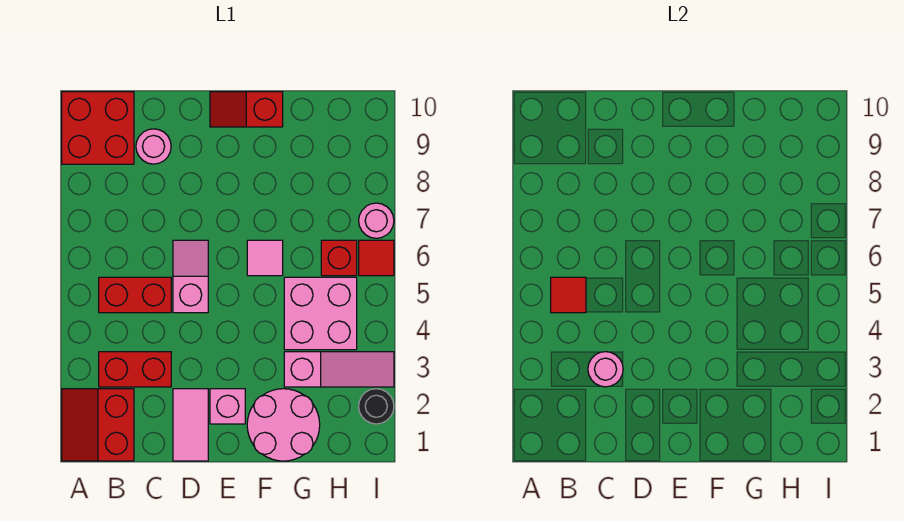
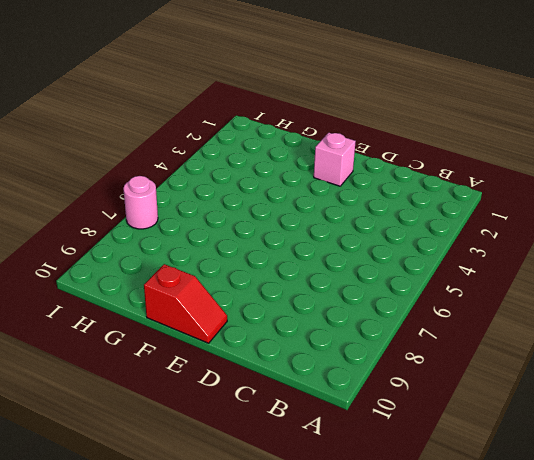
none -> red 2x2 slope [62,389,134,461]
none -> red 2x2 brick [62,92,134,164]
none -> red 1x2 brick [99,352,171,387]

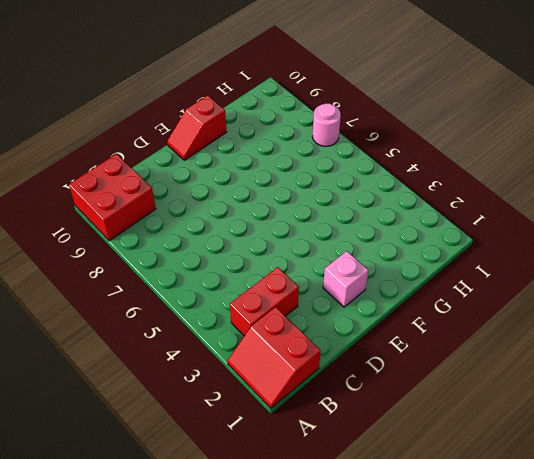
none -> red 1x2 brick [99,277,171,313]
none -> pink 1x1 round brick [136,129,171,164]
none -> pink 1x2 tile [173,389,208,461]

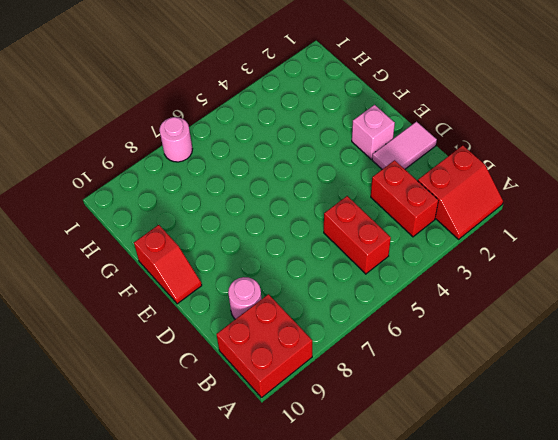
none -> pink 1x2 slope [173,240,208,313]
none -> pink 2x2 round brick [247,389,320,461]
none -> pink 1x1 tile [247,240,283,276]

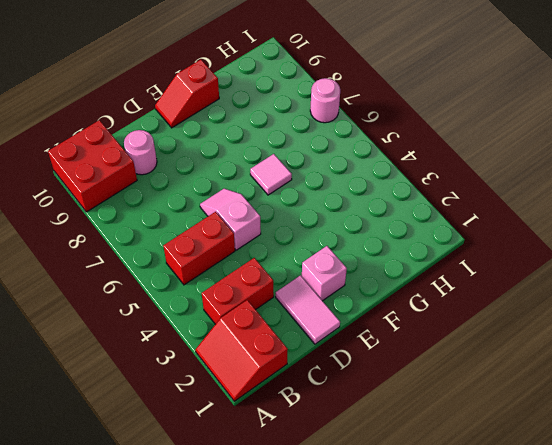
none -> pink 2x2 round brick [247,389,320,461]
none -> pink 1x3 slope [284,352,394,387]
none -> pink 2x2 brick [284,277,357,350]

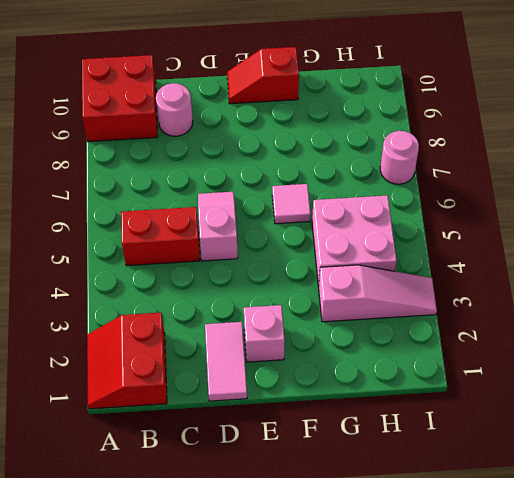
none -> red 1x2 brick [99,352,171,387]
none -> pink 2x2 round brick [247,389,320,461]
none -> red 1x1 brick [321,240,357,276]

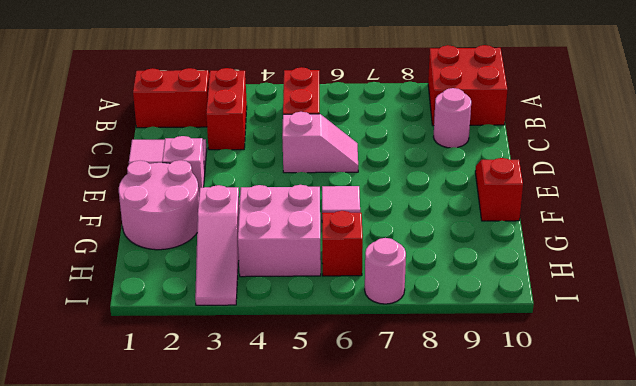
none -> black 1x1 round brick [359,389,394,424]
none -> red 1x1 tile [359,240,394,276]
none -> red 1x1 tile [551,277,586,313]

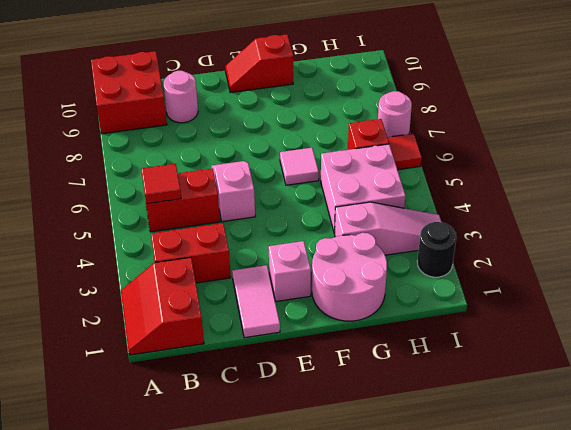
none -> pink 1x1 round brick [588,352,623,387]

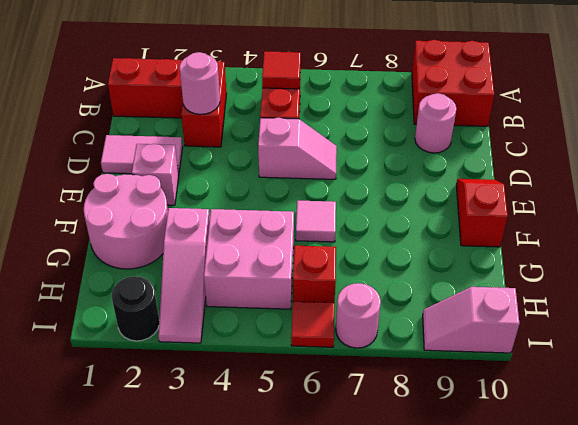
pink 1x2 slope [423,287,520,353] -> none

